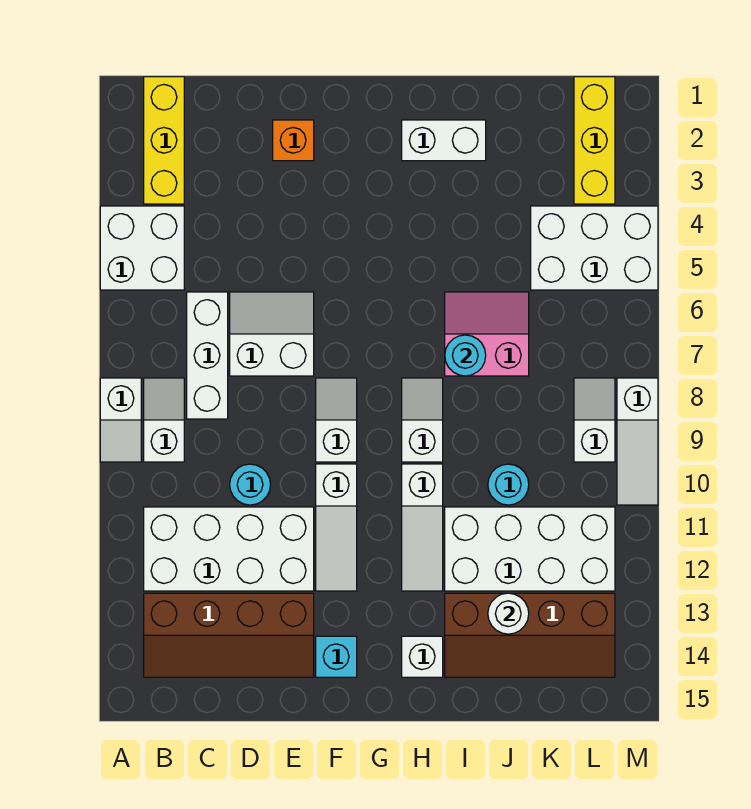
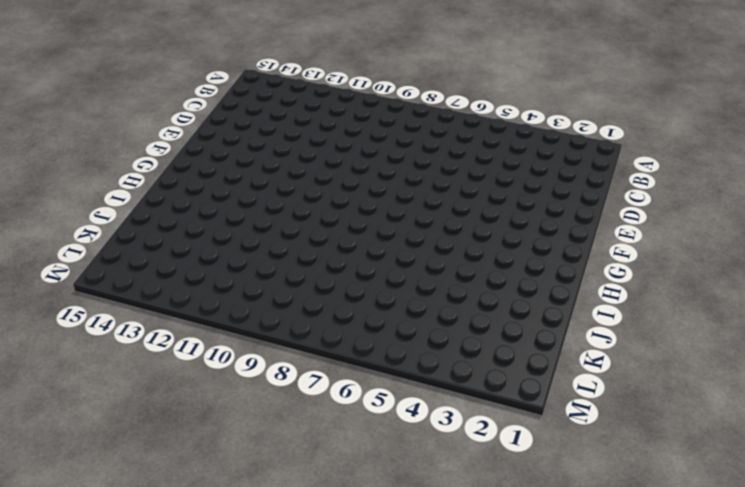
none -> white 2x2 brick [100,206,184,290]
none -> white 1x2 slope [100,378,141,462]
none -> yellow 1x3 brick [144,77,184,204]

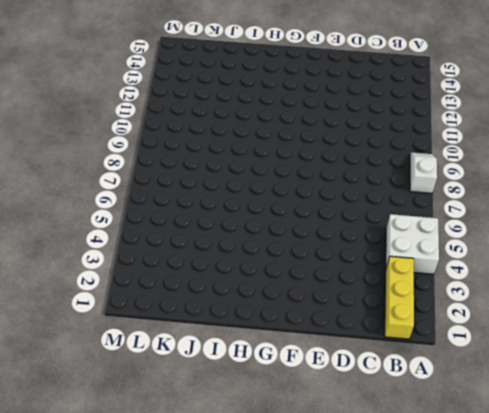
none -> white 1x2 slope [144,378,184,462]
none -> white 2x4 brick [144,507,314,591]
none -> brown 2x4 slope [144,593,314,677]

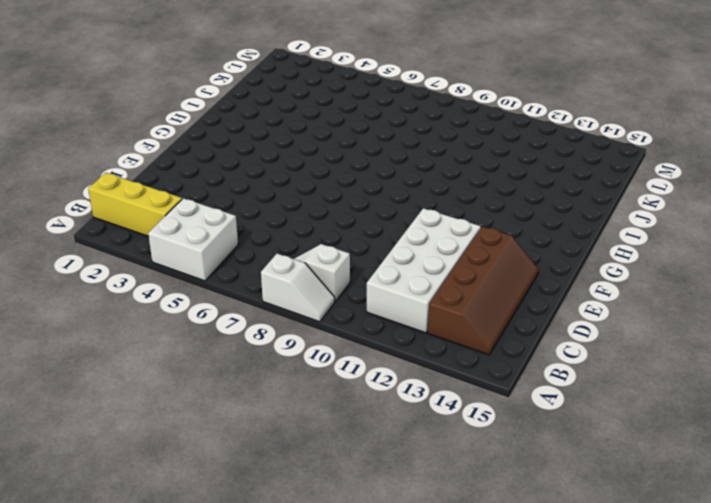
none -> white 1x3 brick [187,292,228,419]
none -> white 2x2 slope [230,292,314,376]
none -> cyan 1x1 round brick [230,464,271,505]

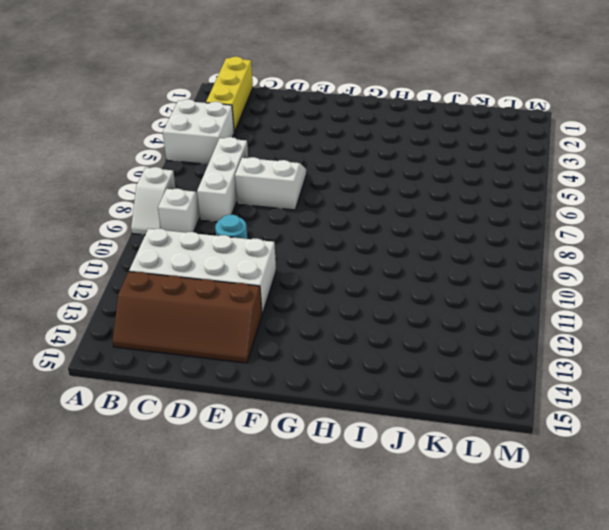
none -> orange 1x1 brick [273,120,314,161]
none -> white 1x2 slope [316,378,357,462]
none -> white 1x3 slope [316,464,357,591]

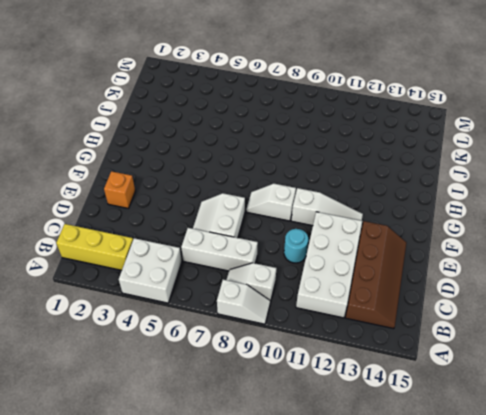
none -> cyan 1x1 brick [316,636,357,677]
none -> white 1x2 brick [402,120,486,161]
none -> white 1x2 slope [402,378,443,462]

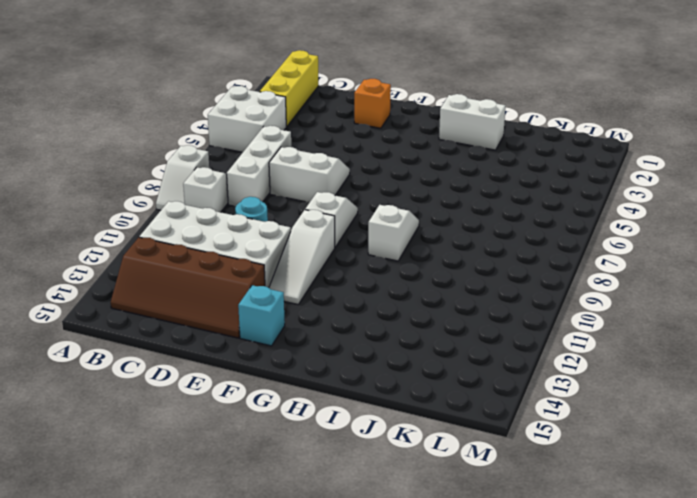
none -> white 1x3 slope [402,464,443,591]
none -> white 1x1 brick [402,636,443,677]
none -> pink 2x2 slope [445,292,529,376]

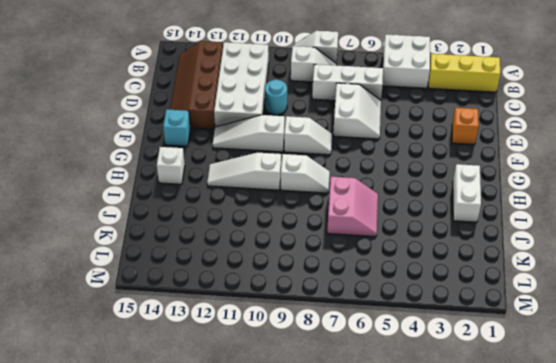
none -> white 2x4 brick [445,507,615,591]
none -> brown 2x4 slope [445,593,615,677]
none -> cyan 1x1 round brick [488,464,529,505]

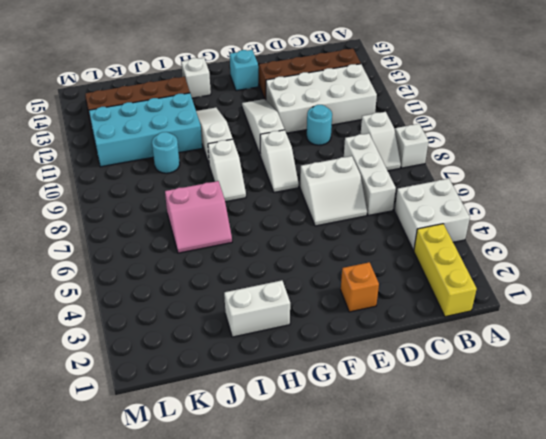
cyan 2x4 brick [89,93,202,167] -> white 2x4 brick [445,507,615,591]
none -> white 2x3 brick [531,206,658,290]
none -> yellow 1x3 brick [574,77,615,204]
none -> white 1x2 slope [574,378,615,462]

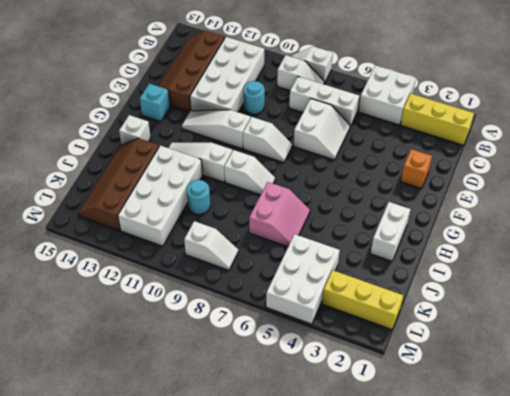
none -> white 1x3 slope [617,378,658,505]
none -> cyan 1x1 round brick [445,335,486,376]
none -> white 1x1 round brick [488,593,529,634]

